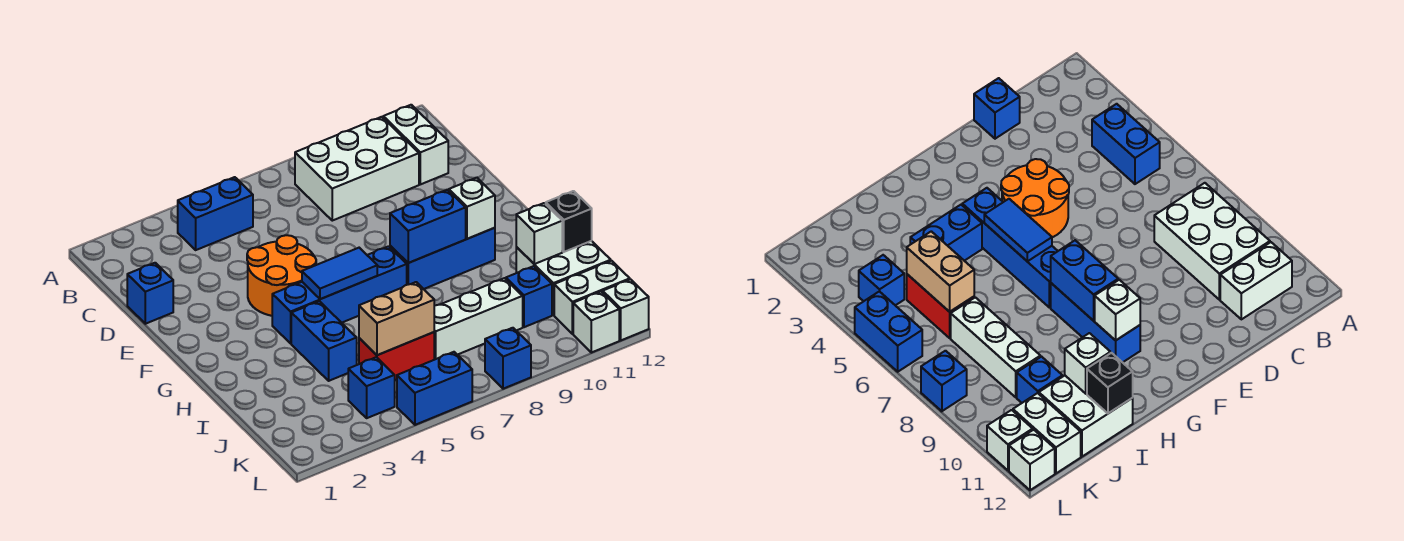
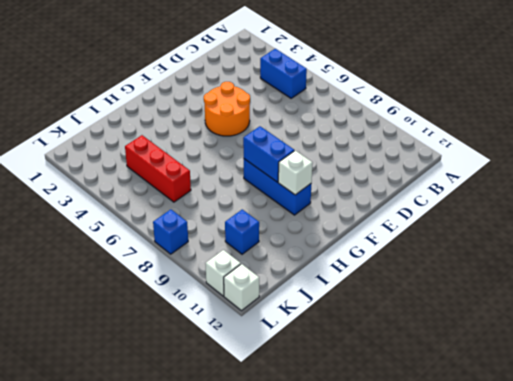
red 1x3 brick [125,135,191,202] -> red 1x2 brick [359,332,434,380]
none -> white 2x3 brick [295,117,419,221]
none -> white 1x2 brick [383,105,448,184]
none -> blue 1x1 brick [127,263,173,324]

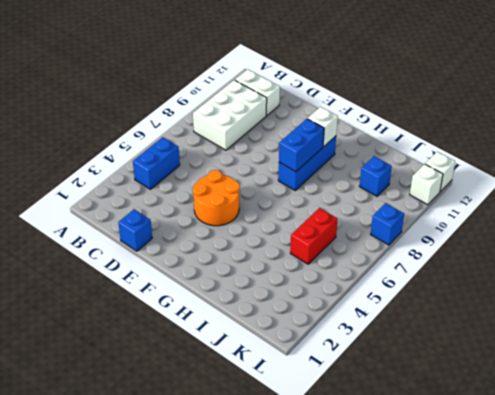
none -> blue 1x4 brick [272,246,407,343]
none -> blue 1x2 brick [291,301,357,381]
none -> white 2x2 brick [516,241,611,315]

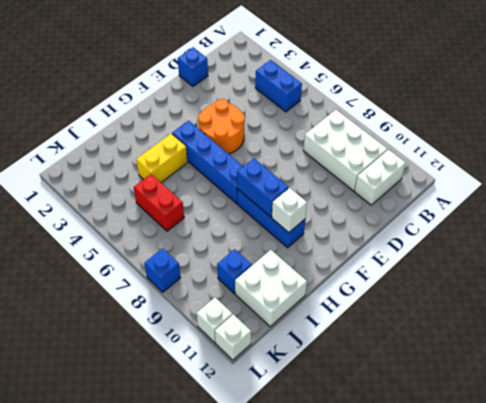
yellow 1x2 brick [136,134,188,183] -> blue 1x2 brick [291,301,357,381]
none -> white 1x3 brick [434,278,523,360]
none -> blue 1x1 brick [348,357,395,418]
none -> white 1x2 brick [554,261,630,334]

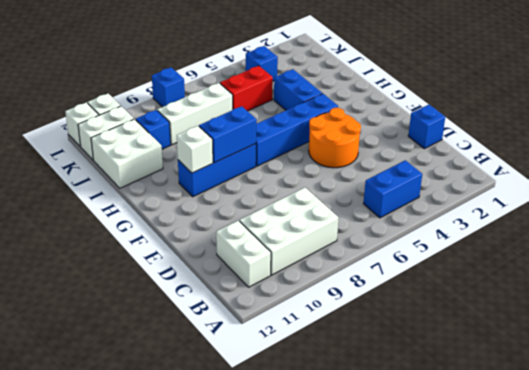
none -> blue 1x2 brick [397,352,472,425]
none -> blue 1x2 tile [302,248,377,299]
none -> white 1x1 brick [516,203,562,264]

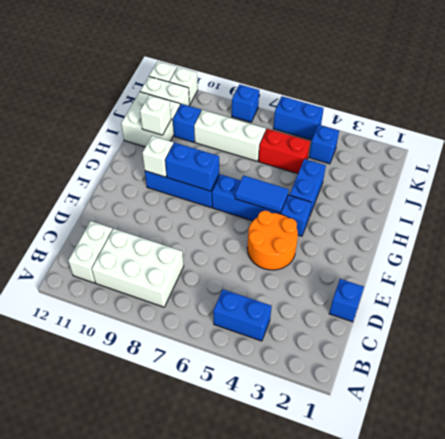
none -> black 1x1 brick [546,191,592,252]
none -> tan 1x2 brick [359,282,434,355]

